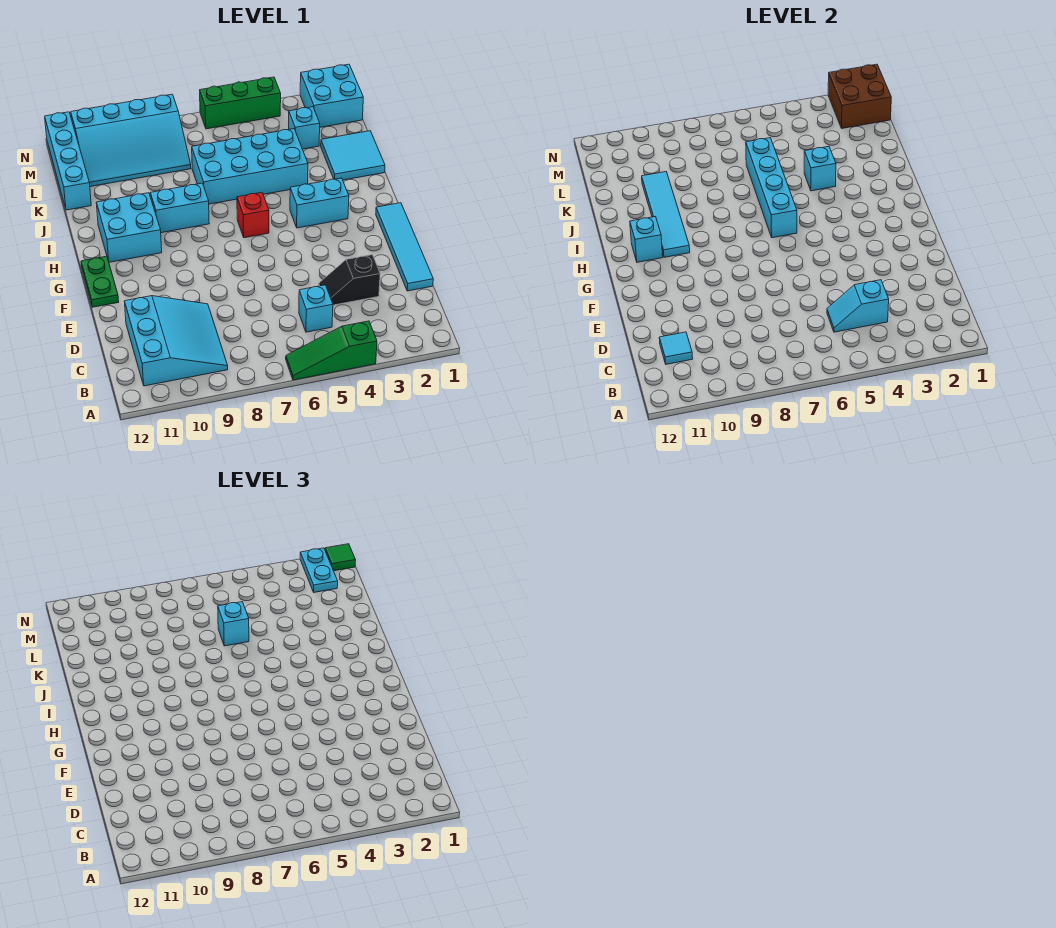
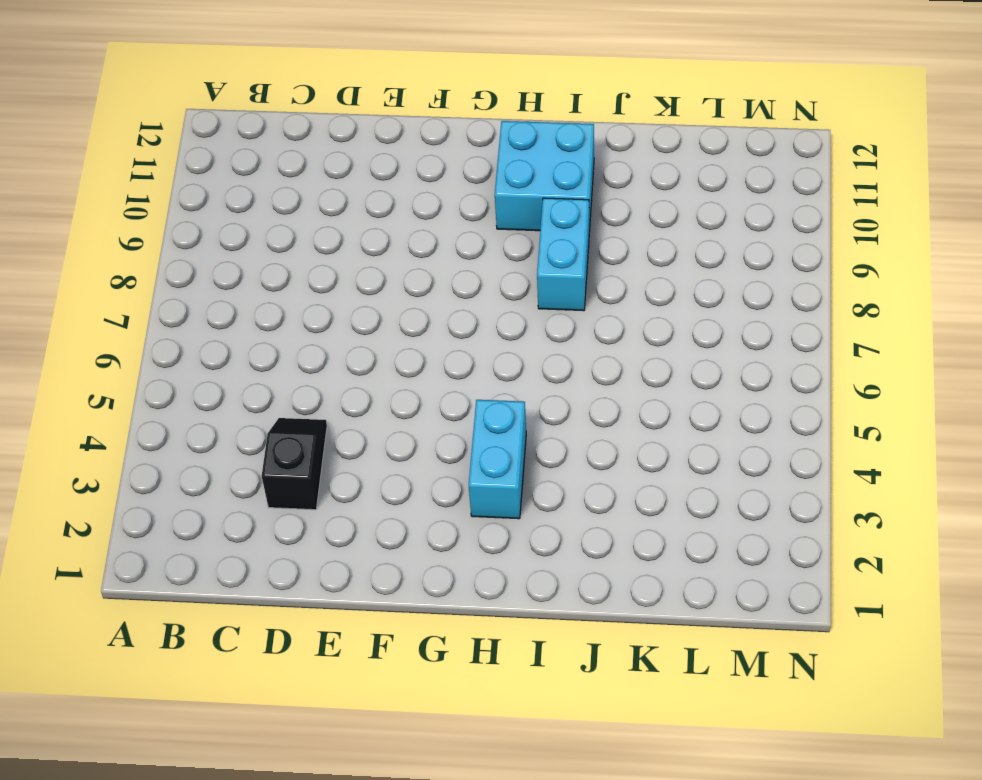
none -> green 1x3 slope [286,321,377,380]
none -> cyan 3x3 slope [124,296,228,386]
none -> cyan 1x1 brick [299,285,333,332]

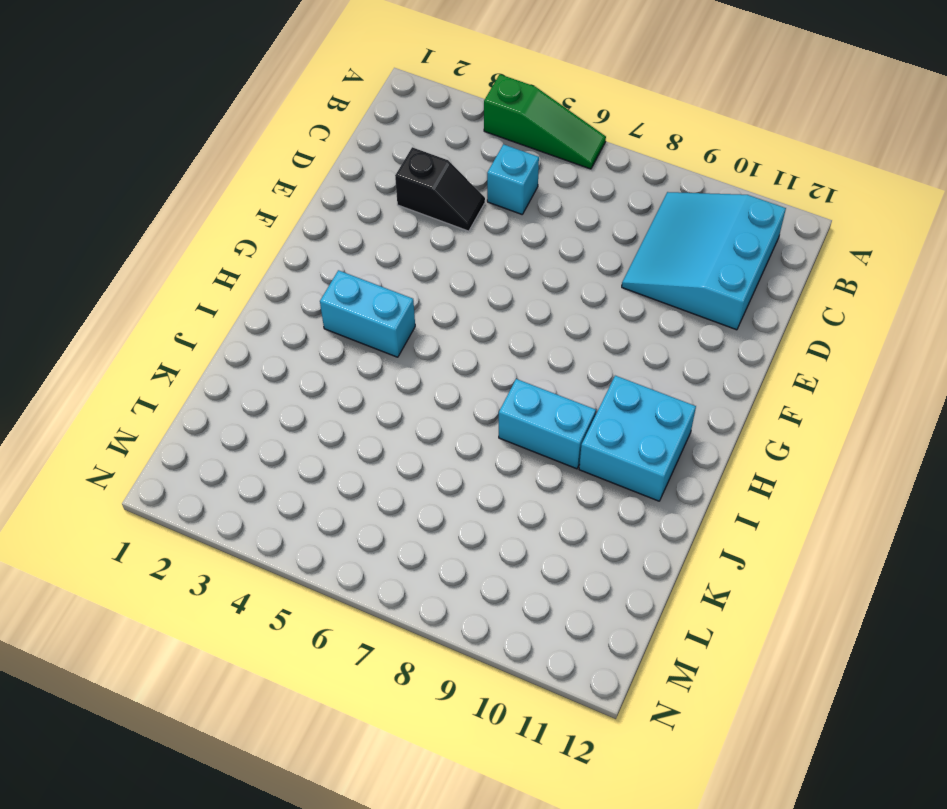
none -> cyan 1x4 tile [376,203,433,291]
none -> green 1x2 plate [81,256,119,307]
none -> red 1x1 brick [237,192,269,238]

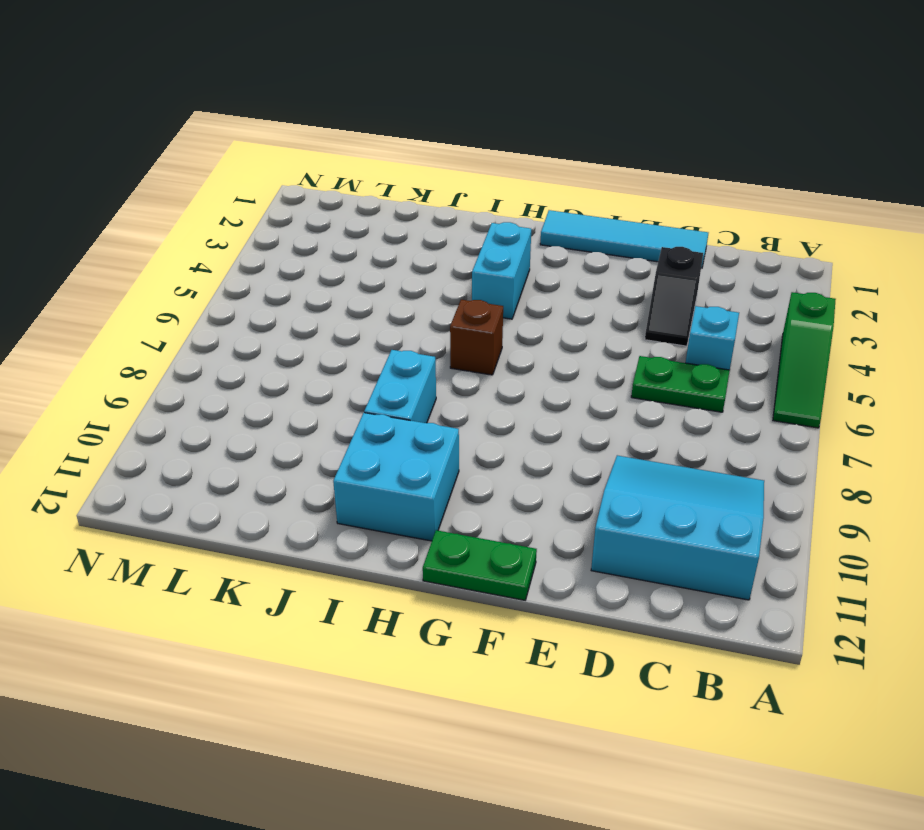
green 1x2 plate [631,356,730,412] -> none
brown 1x1 brick [450,300,503,375] -> red 1x1 brick [237,192,269,238]
none -> cyan 2x2 tile [321,131,385,180]
none -> cyan 2x4 brick [192,129,308,204]
none -> cyan 1x4 brick [45,112,91,210]

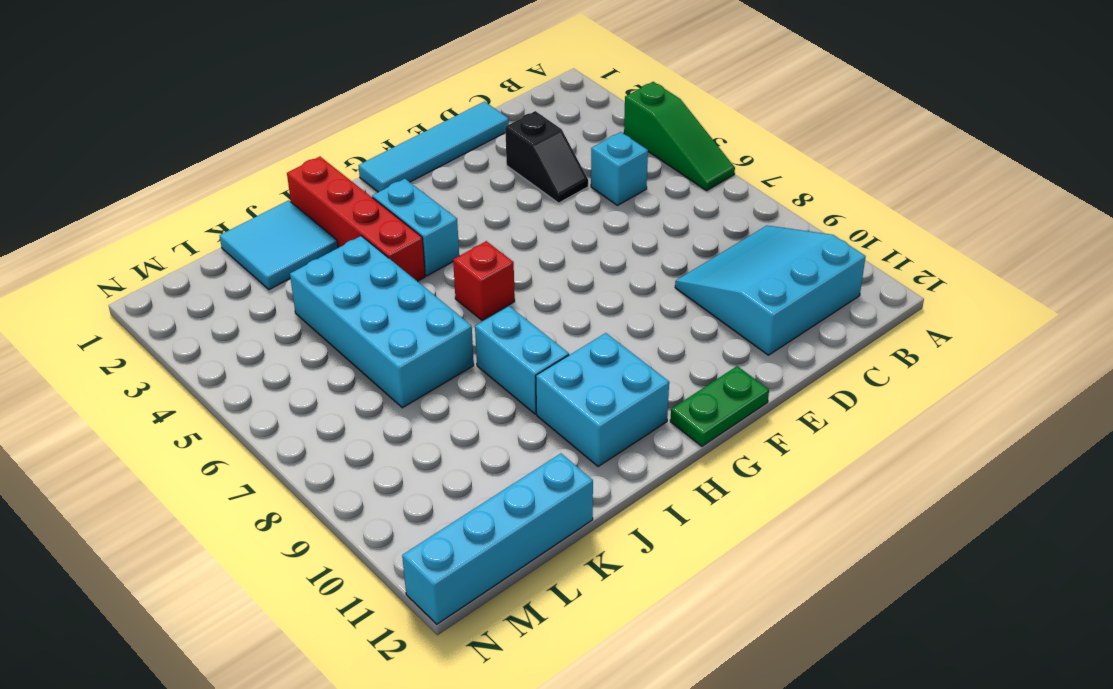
red 1x4 brick [287,157,425,281] -> none
none -> cyan 1x1 brick [289,107,320,149]
none -> cyan 3x4 slope [71,94,191,187]
none -> cyan 2x2 brick [300,64,363,127]

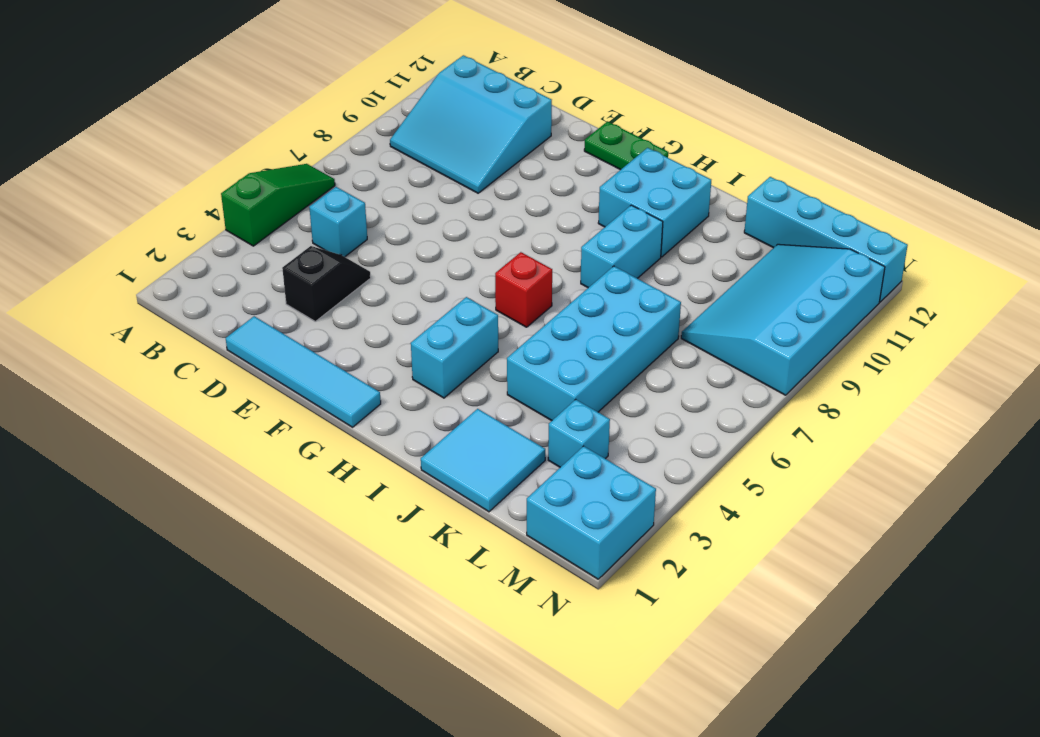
none -> green 1x3 brick [200,77,281,129]
none -> cyan 1x2 slope [827,280,889,332]
none -> cyan 1x1 tile [659,332,693,364]

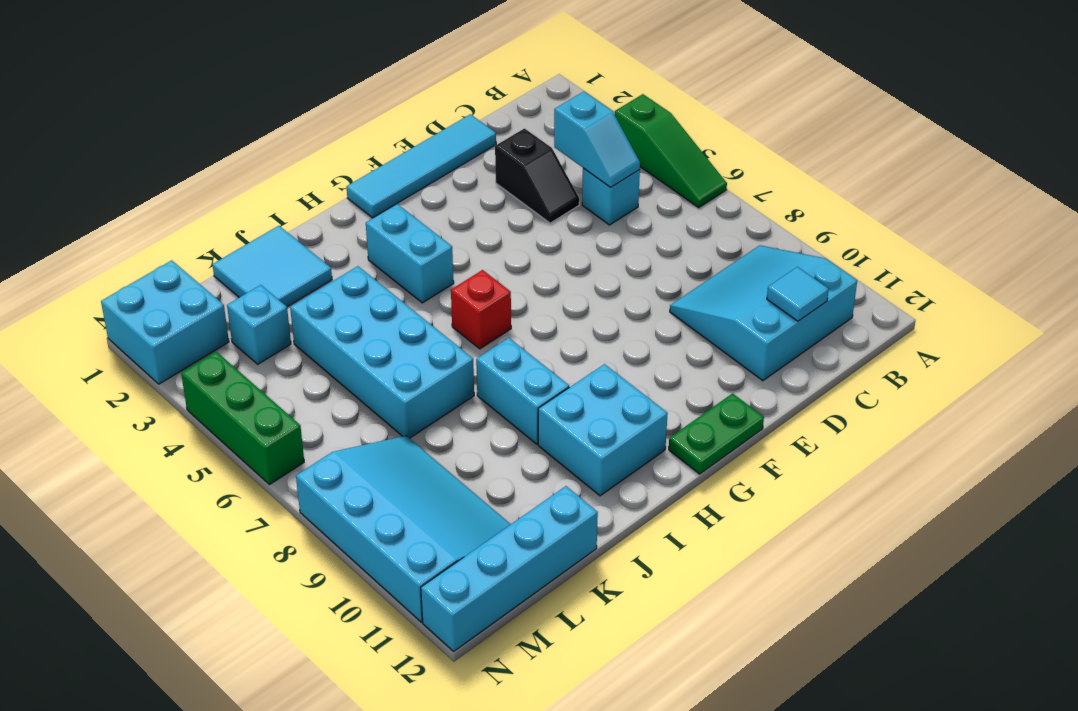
none -> cyan 1x4 brick [746,138,797,238]
none -> cyan 1x4 tile [642,172,690,257]
none -> cyan 1x1 brick [630,217,663,262]

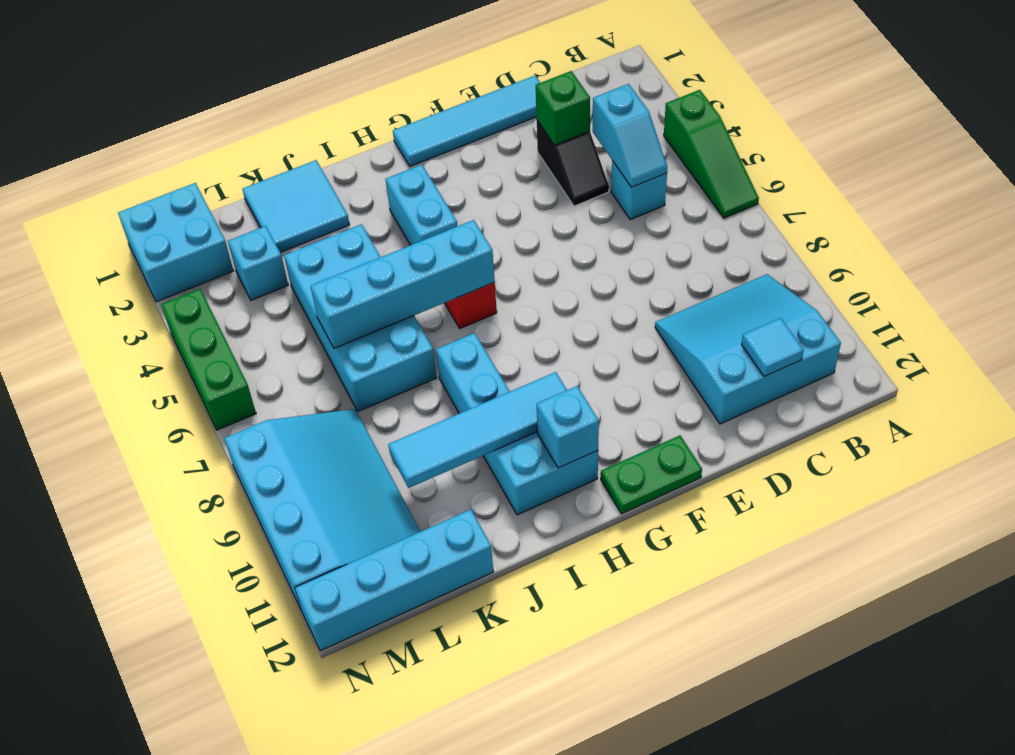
green 1x1 brick [536,71,590,145] -> none
none -> cyan 1x1 brick [804,146,836,191]
none -> brown 2x2 brick [828,64,891,128]
none -> cyan 1x1 brick [218,602,249,646]

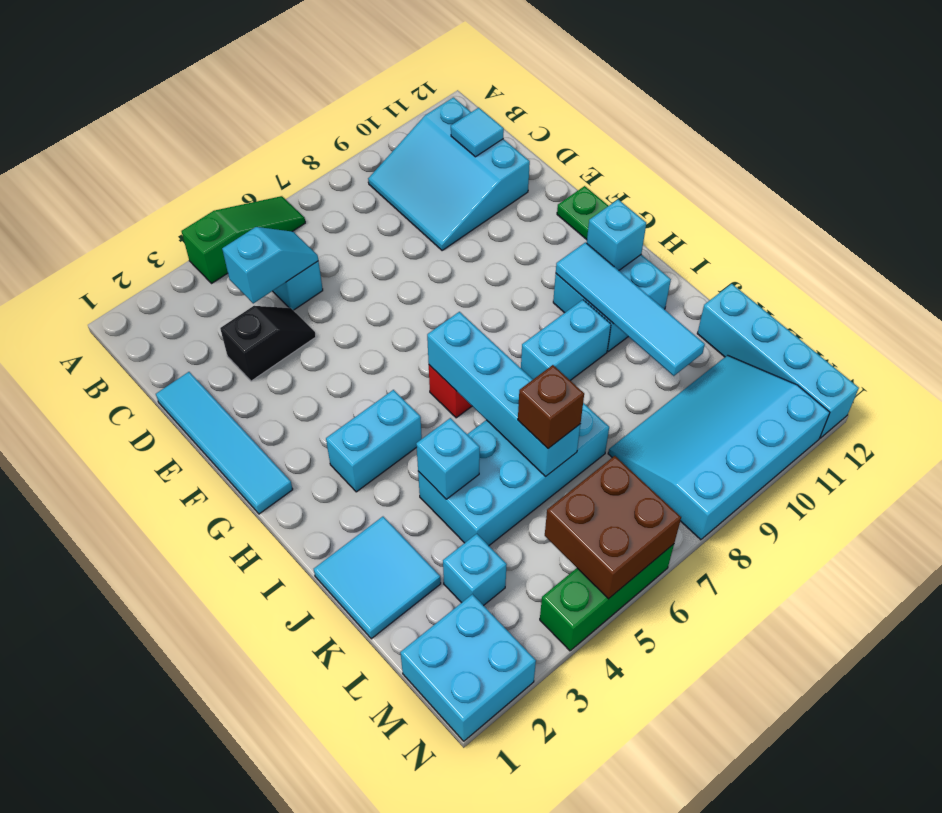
brown 1x1 brick [518,365,584,449] -> cyan 1x1 brick [218,602,249,646]
brown 2x2 brick [545,456,681,599] -> brown 2x2 brick moved to [828,64,891,128]
none -> cyan 1x2 plate [300,548,338,592]
none -> green 1x1 tile [325,544,356,571]

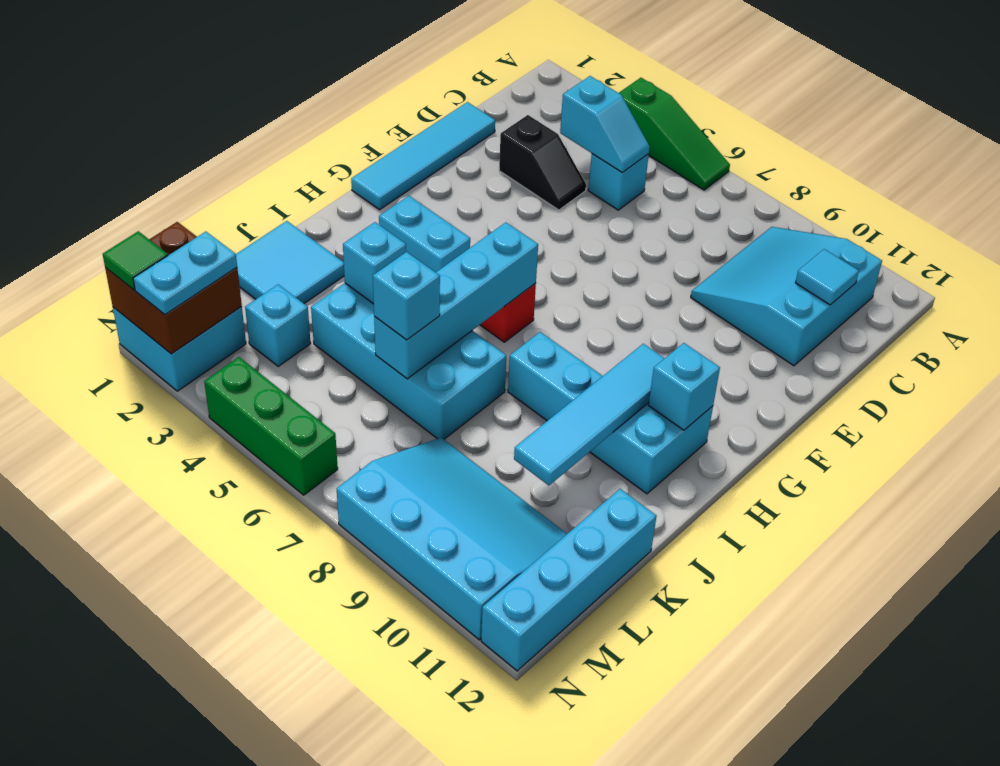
none -> green 1x2 plate [81,256,119,307]

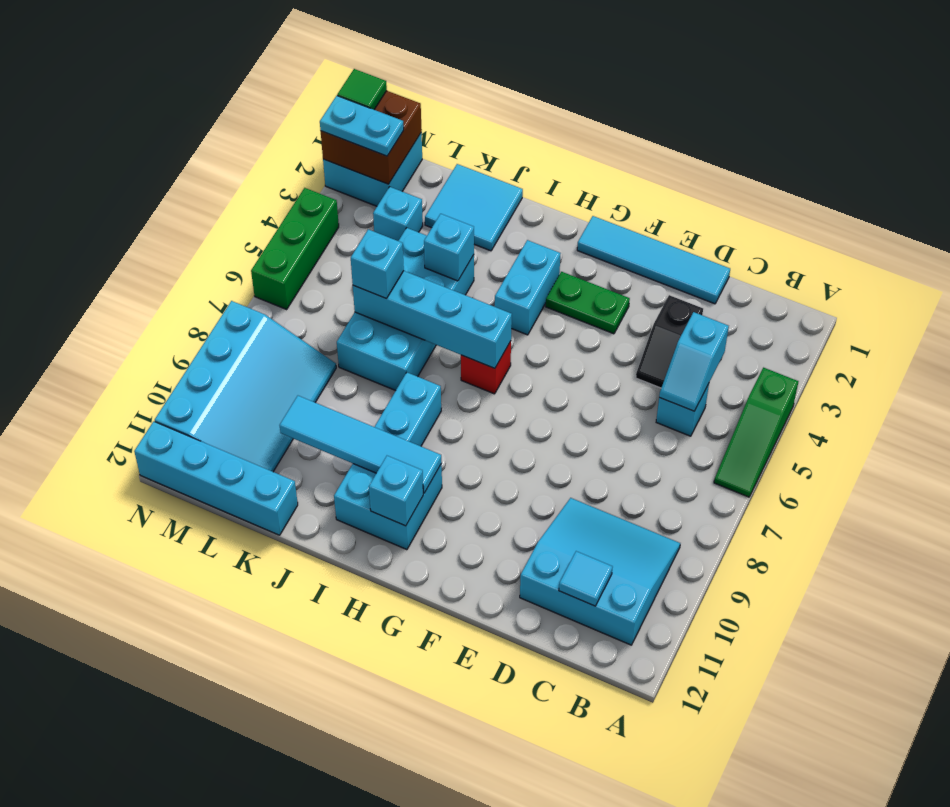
green 1x2 plate [546,272,630,334] -> green 1x2 plate moved to [81,256,119,307]

